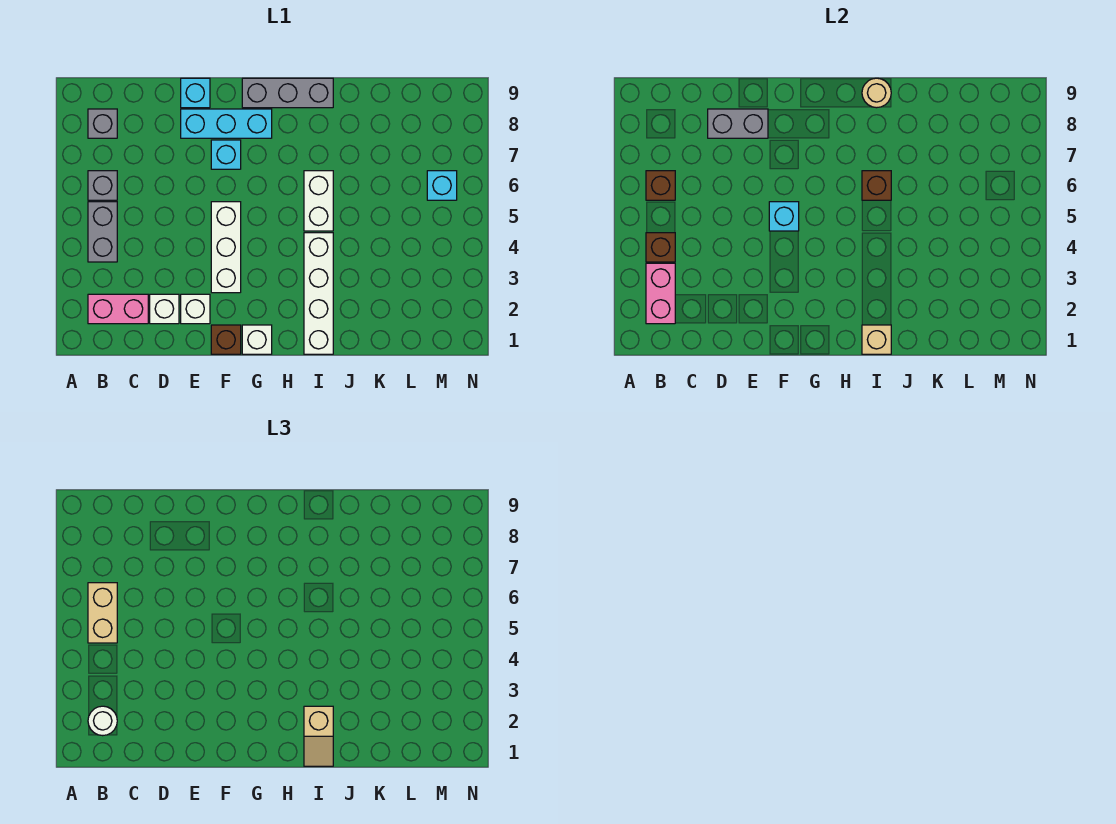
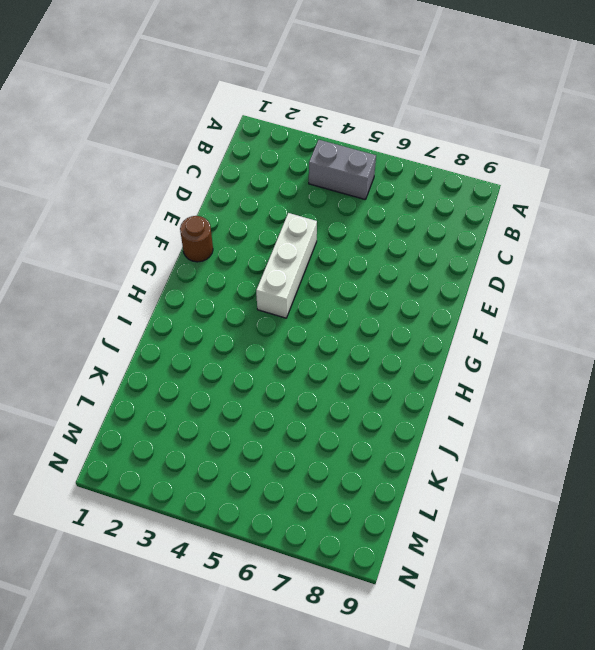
white 1x3 brick [256,213,317,318] -> white 1x3 brick turned to [211,202,241,293]
brown 1x1 round brick [180,216,213,262] -> brown 1x1 brick [211,325,241,354]
none -> pink 1x2 brick [88,294,148,324]
none -> grey 1x1 brick [88,171,117,200]
none -> grey 1x1 brick [88,109,117,138]

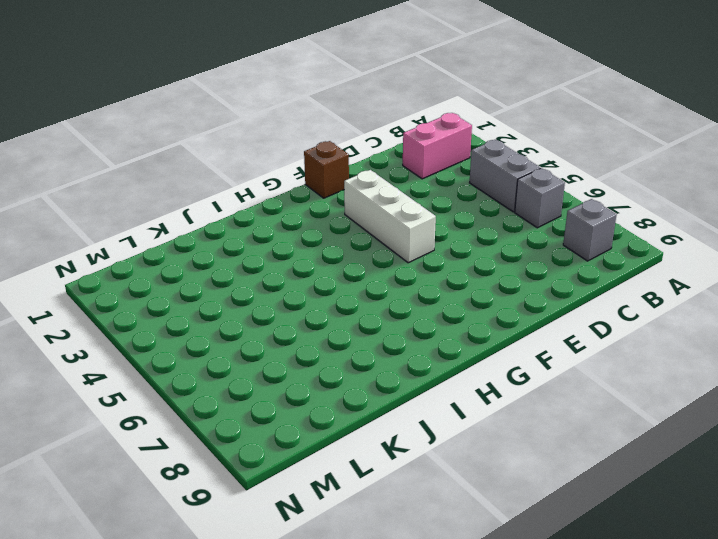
none -> white 1x1 brick [150,294,179,324]
none -> white 1x1 brick [181,294,210,324]
none -> cyan 1x3 brick [181,109,272,138]

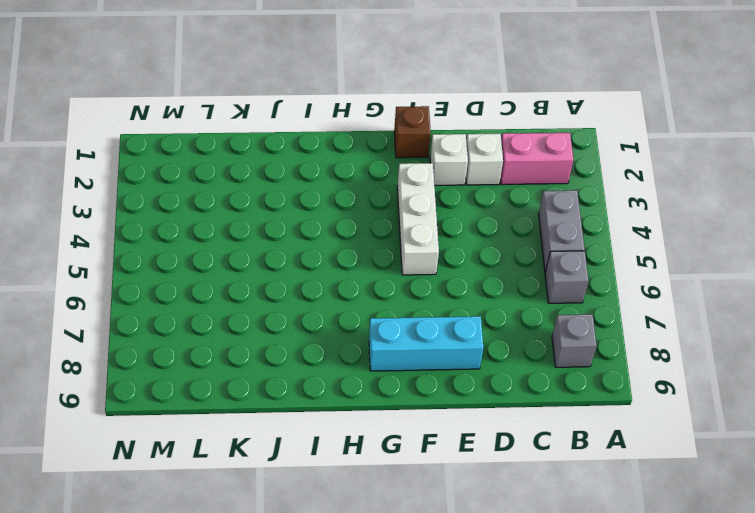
none -> cyan 1x1 brick [181,78,210,108]
none -> cyan 1x1 brick [211,140,241,169]
none -> white 1x1 brick [242,325,272,354]

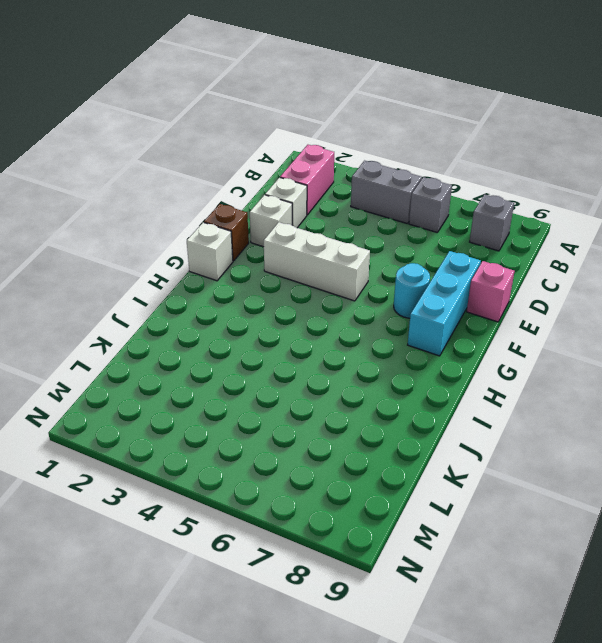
pink 1x1 brick [467,261,514,322] -> cyan 1x1 brick [181,78,210,108]
cyan 1x1 round brick [394,263,430,318] -> cyan 1x1 brick [211,140,241,169]
none -> grey 1x3 brick [242,78,333,108]
none -> white 1x4 brick [304,233,333,354]
none -> white 1x2 brick [304,171,333,231]

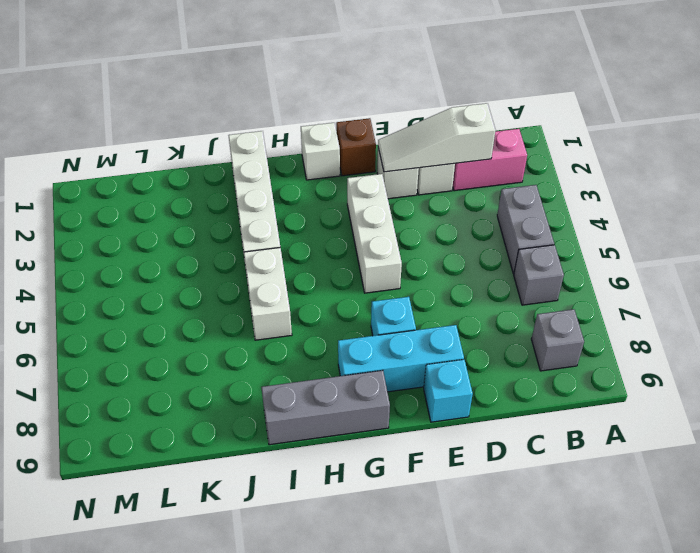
white 1x3 slope [378,103,496,172] -> none
none -> cyan 1x1 brick [427,171,457,200]
none -> pink 1x2 brick [646,263,675,324]
none -> brown 1x1 brick [646,233,675,262]

